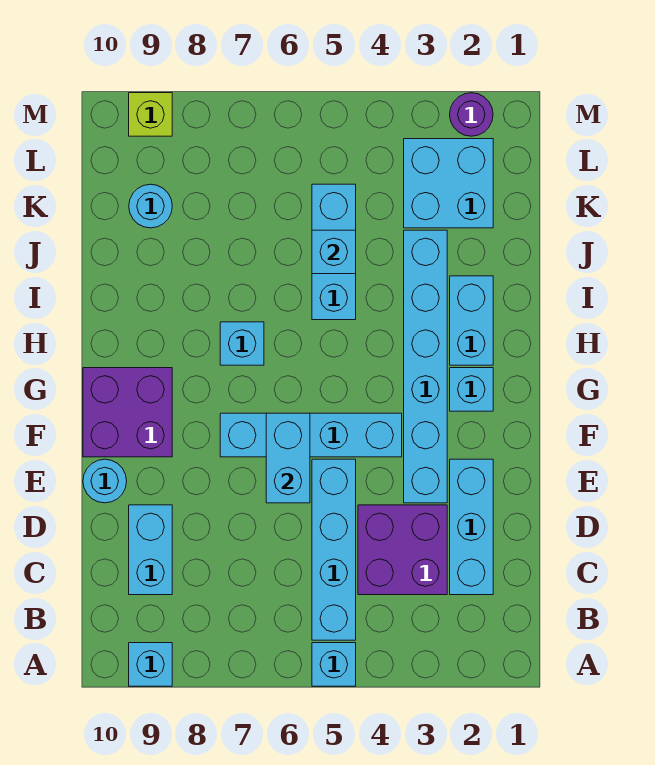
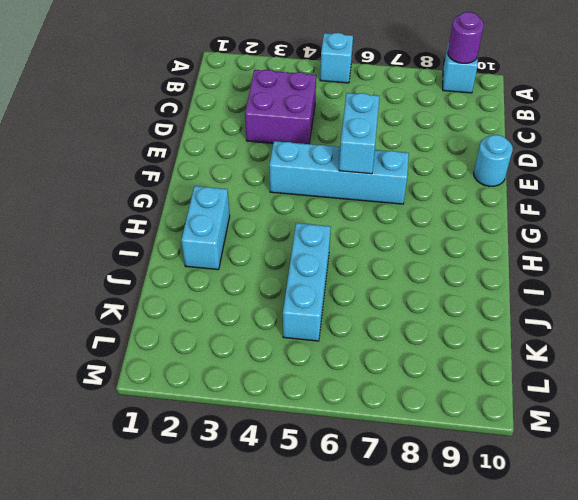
purple 1x1 round brick [448,12,484,63] -> purple 1x1 round brick moved to [450,93,493,136]
none -> cyan 1x4 brick [312,459,356,640]
none -> cyan 1x3 brick [450,459,493,595]
none -> cyan 1x2 brick [129,505,172,595]

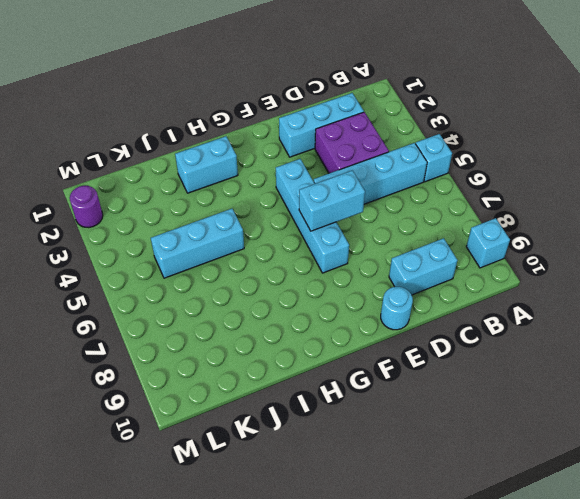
none -> cyan 1x6 brick [404,230,447,503]
none -> purple 2x2 brick [83,368,172,457]
none -> cyan 1x1 brick [450,368,493,411]

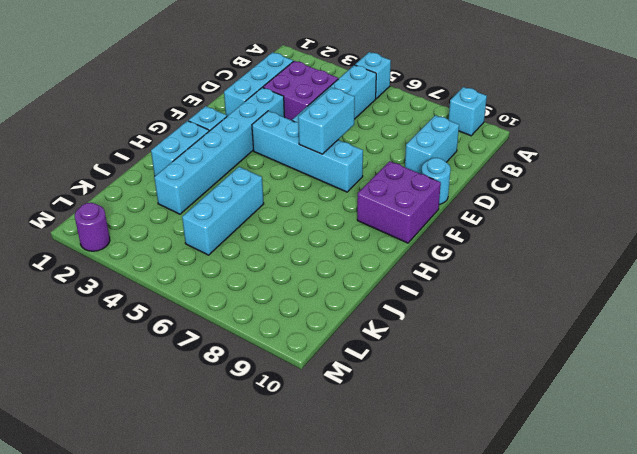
none -> cyan 1x1 brick [220,322,264,365]
none -> cyan 2x2 brick [404,139,493,228]
none -> cyan 1x1 round brick [129,184,172,228]

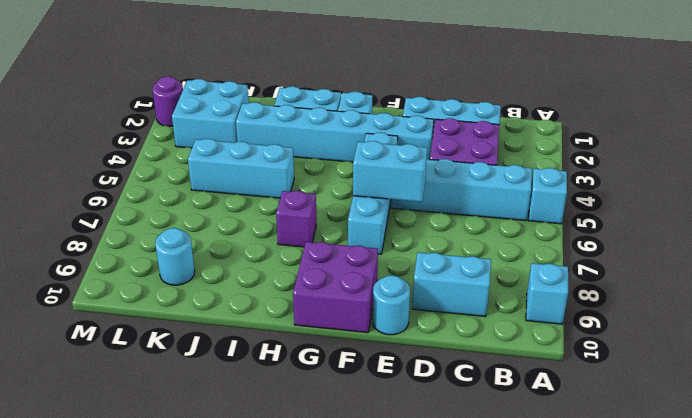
purple 1x1 brick [276,191,316,247] -> cyan 1x1 brick [220,322,264,365]
none -> lime 1x1 brick [129,93,172,136]
none -> cyan 1x1 brick [312,230,356,274]

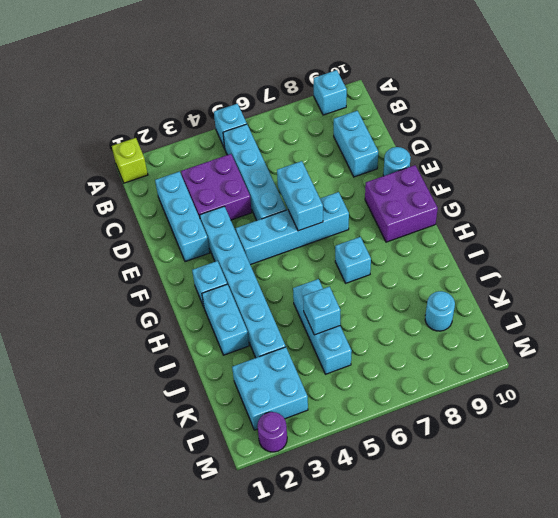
lime 1x1 brick [112,138,148,183] -> lime 1x1 brick moved to [129,93,172,136]

